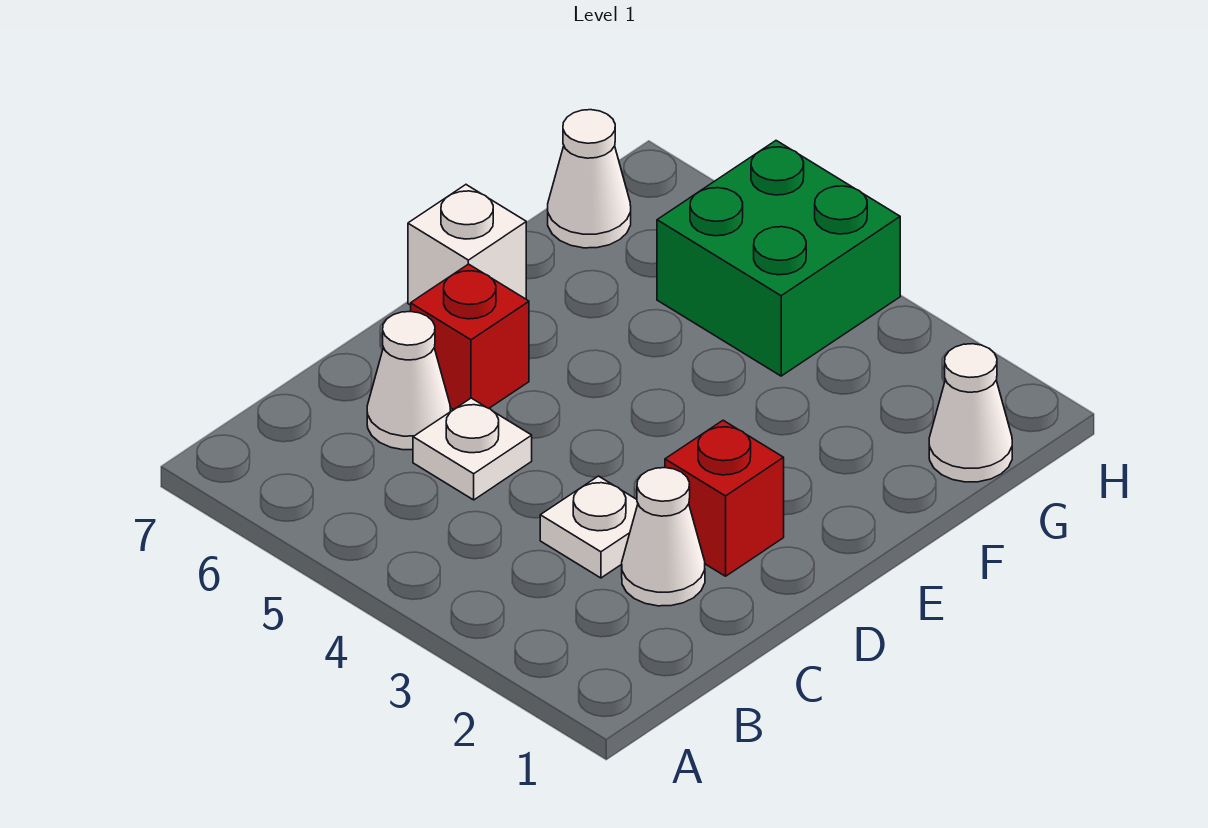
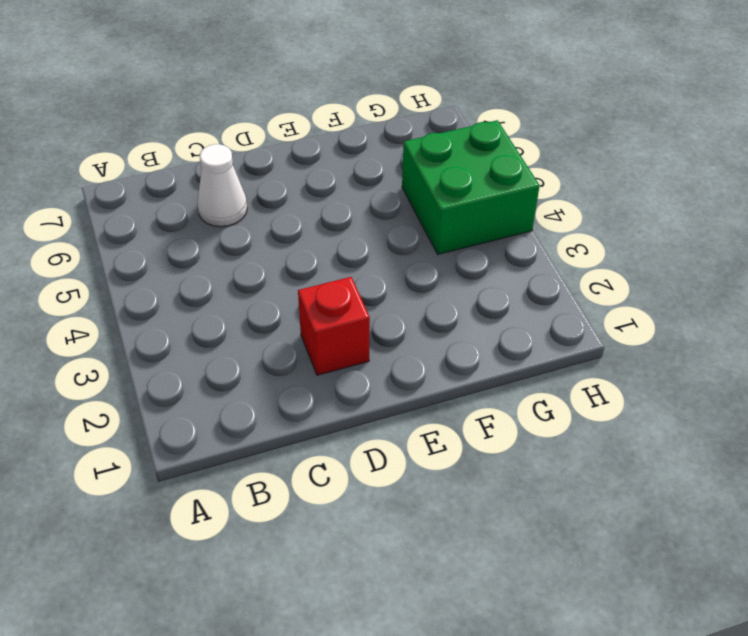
none -> white 1x1 cone [622,468,705,606]
none -> white 1x1 plate [540,476,638,578]

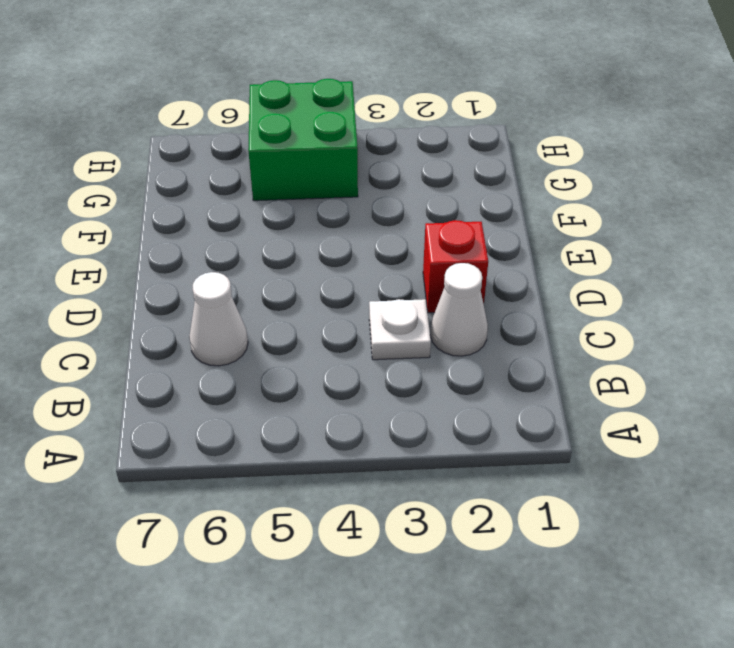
none -> white 1x1 plate [413,398,532,500]
none -> red 1x1 brick [411,264,529,410]

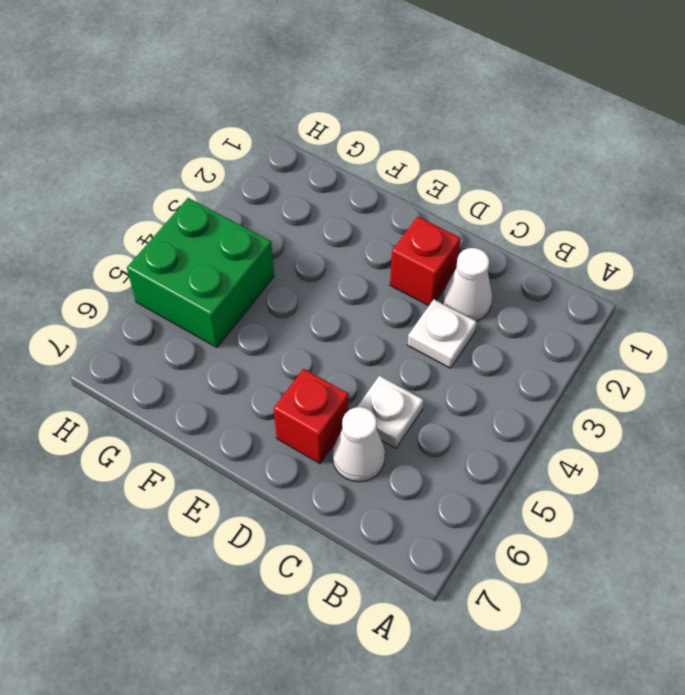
none -> white 1x1 brick [408,185,526,305]
none -> white 1x1 cone [929,344,1012,482]

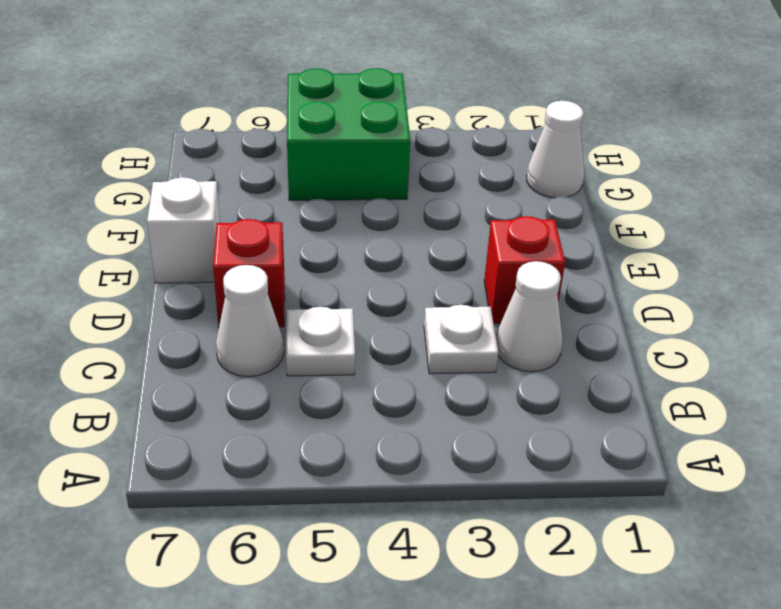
none -> white 1x1 cone [548,110,631,248]

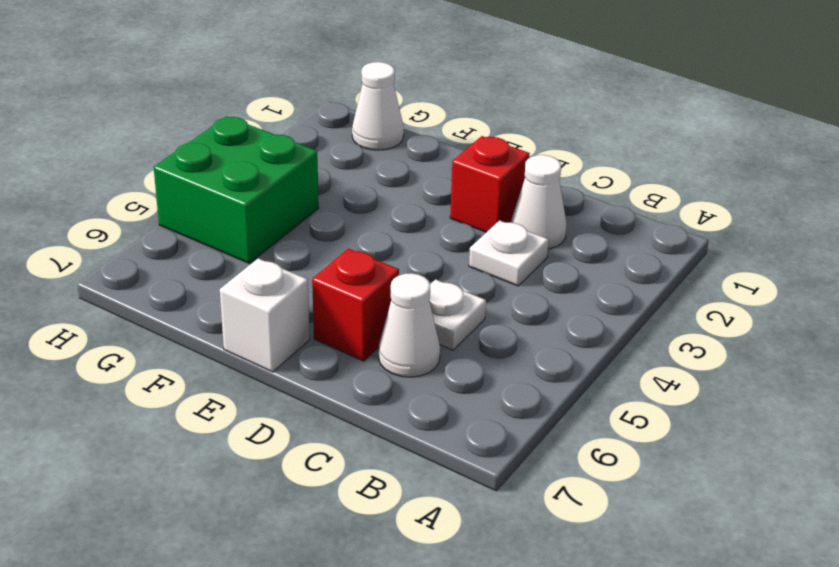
none -> white 1x1 cone [548,110,631,248]

